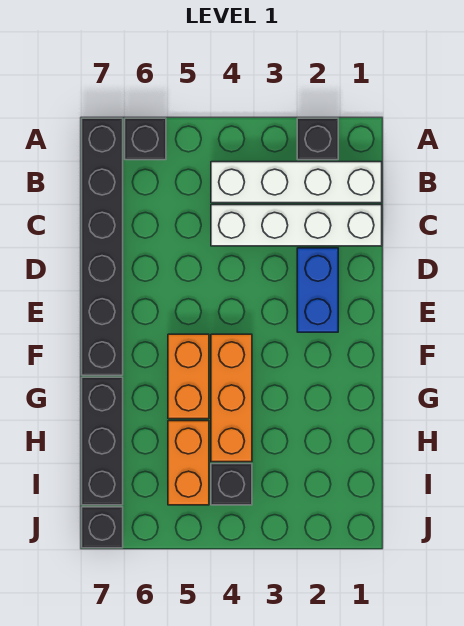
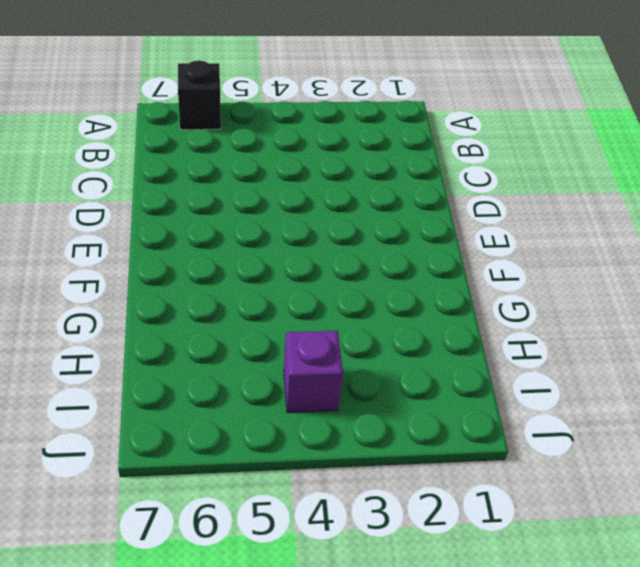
purple 1x1 brick [284,331,343,413] -> black 1x1 brick [211,464,252,505]
none -> black 1x1 brick [297,118,338,160]
none -> black 1x6 brick [82,118,123,375]
none -> white 1x4 brick [211,162,382,203]

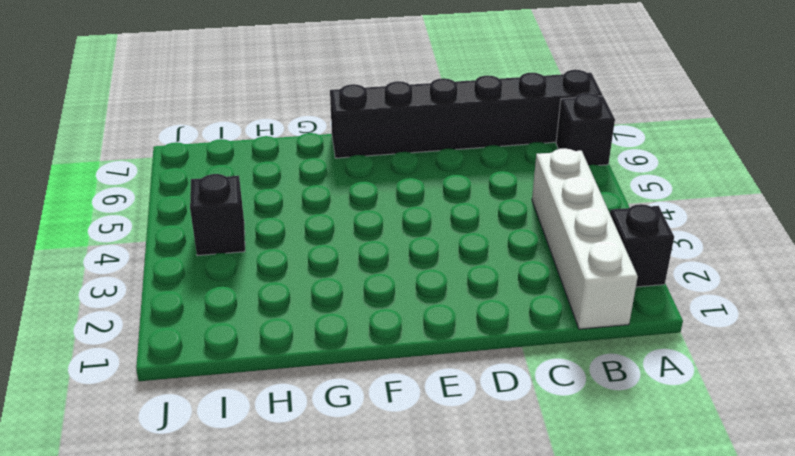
none -> white 1x4 brick [211,205,382,246]
none -> blue 1x2 brick [297,248,338,332]
none -> orange 1x3 brick [211,334,252,462]

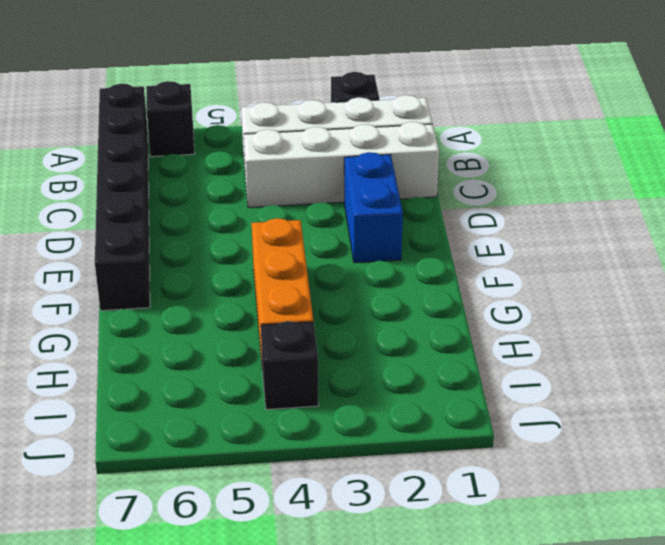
none -> orange 1x2 brick [168,334,209,419]
none -> black 1x3 brick [82,377,123,505]
none -> orange 1x2 brick [168,421,209,505]

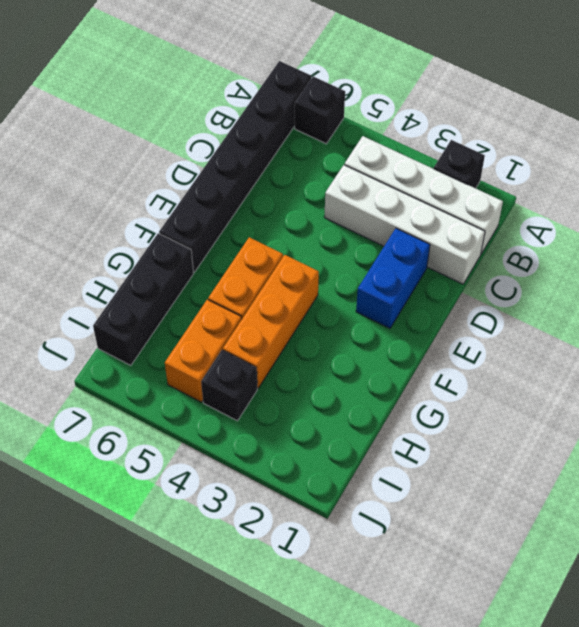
none -> black 1x1 brick [82,507,123,548]

